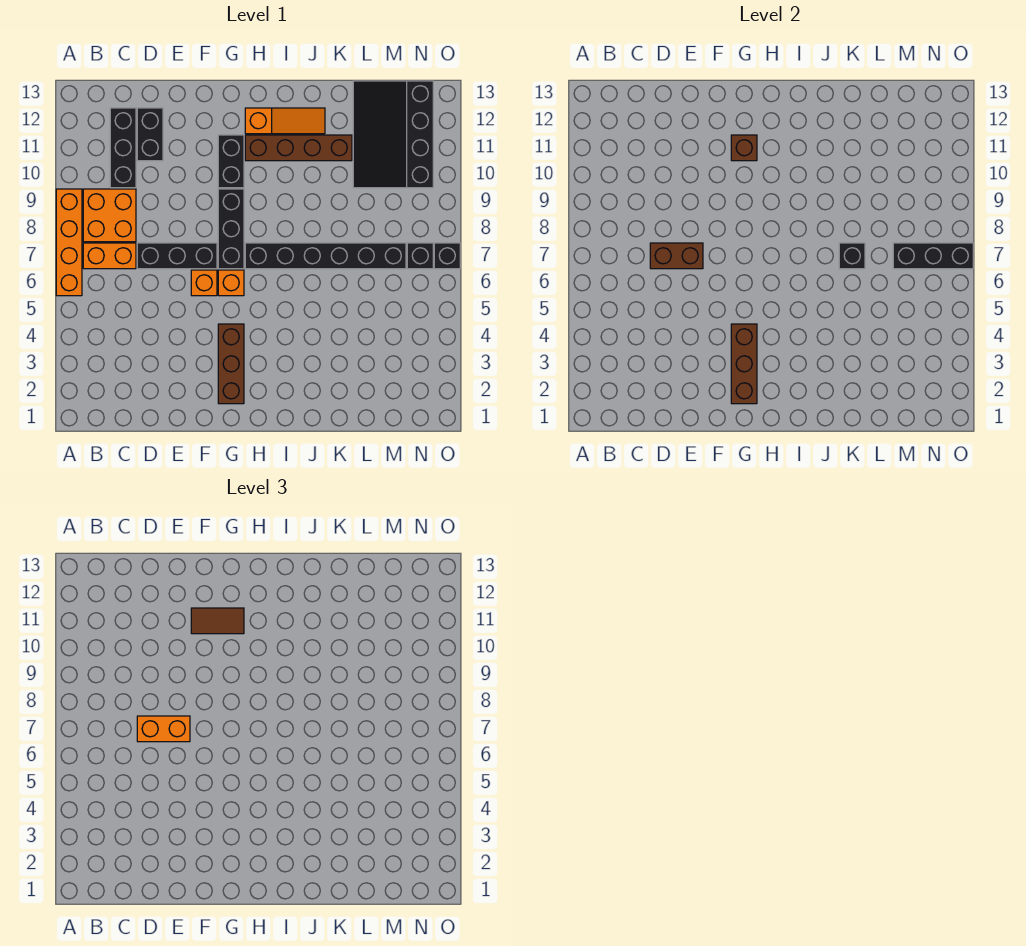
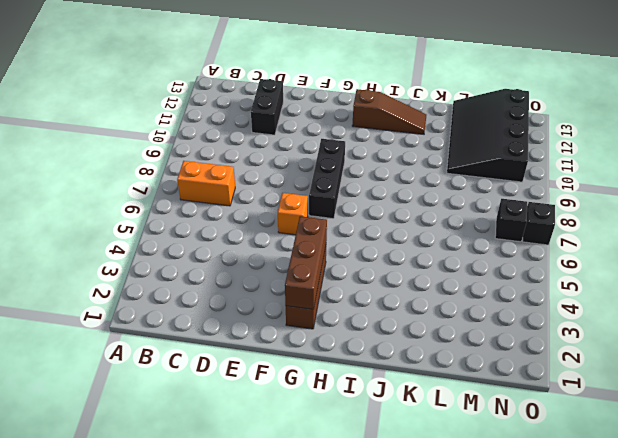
brown 1x3 slope [352,89,426,134] -> orange 1x3 slope [245,108,325,134]
none -> orange 1x4 brick [56,189,82,296]
none -> orange 2x2 brick [83,189,136,242]
none -> black 1x3 brick [110,108,136,188]

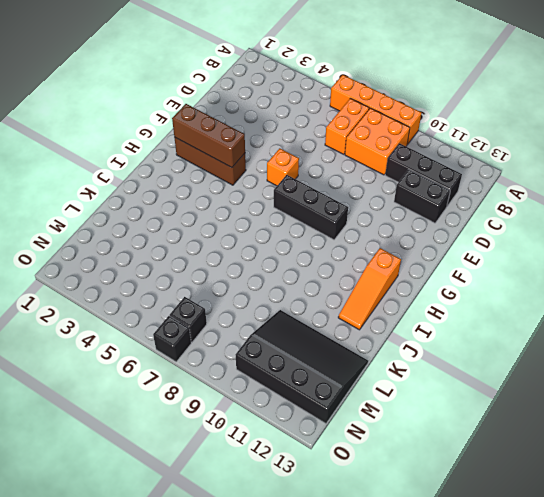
none -> black 1x3 brick [137,243,217,269]
none -> orange 1x1 brick [218,270,244,296]
none -> black 1x2 brick [218,135,244,188]

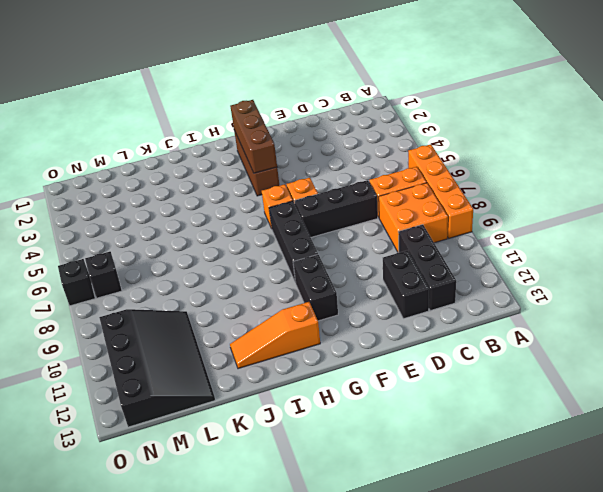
none -> black 1x6 brick [245,243,406,269]
none -> brown 1x4 brick [245,135,352,161]
none -> brown 1x2 brick [650,243,703,269]

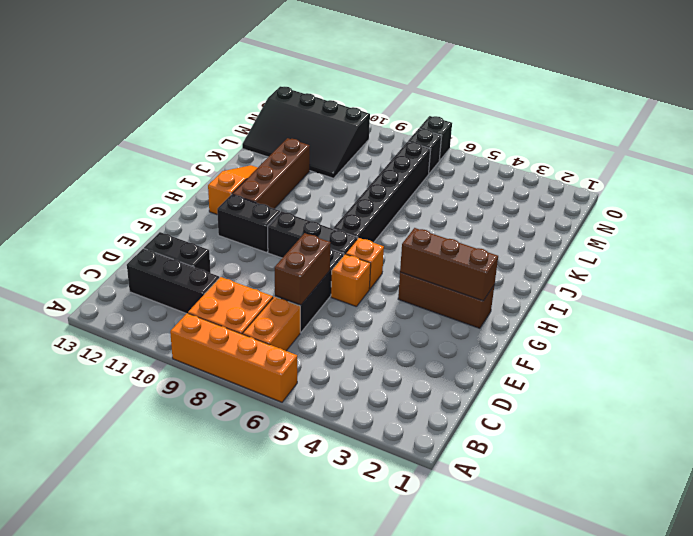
none -> brown 1x1 brick [731,135,757,161]
none -> black 1x1 brick [839,243,865,269]
none -> black 1x3 brick [893,243,973,269]

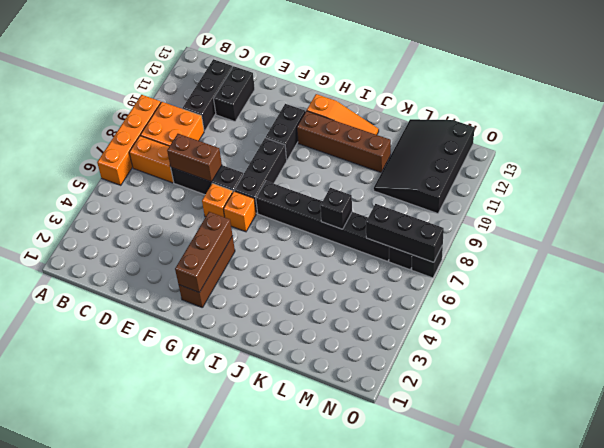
none -> brown 1x1 brick [731,135,757,161]
none -> orange 1x2 brick [137,716,190,742]
none -> brown 1x2 tile [191,608,244,634]

